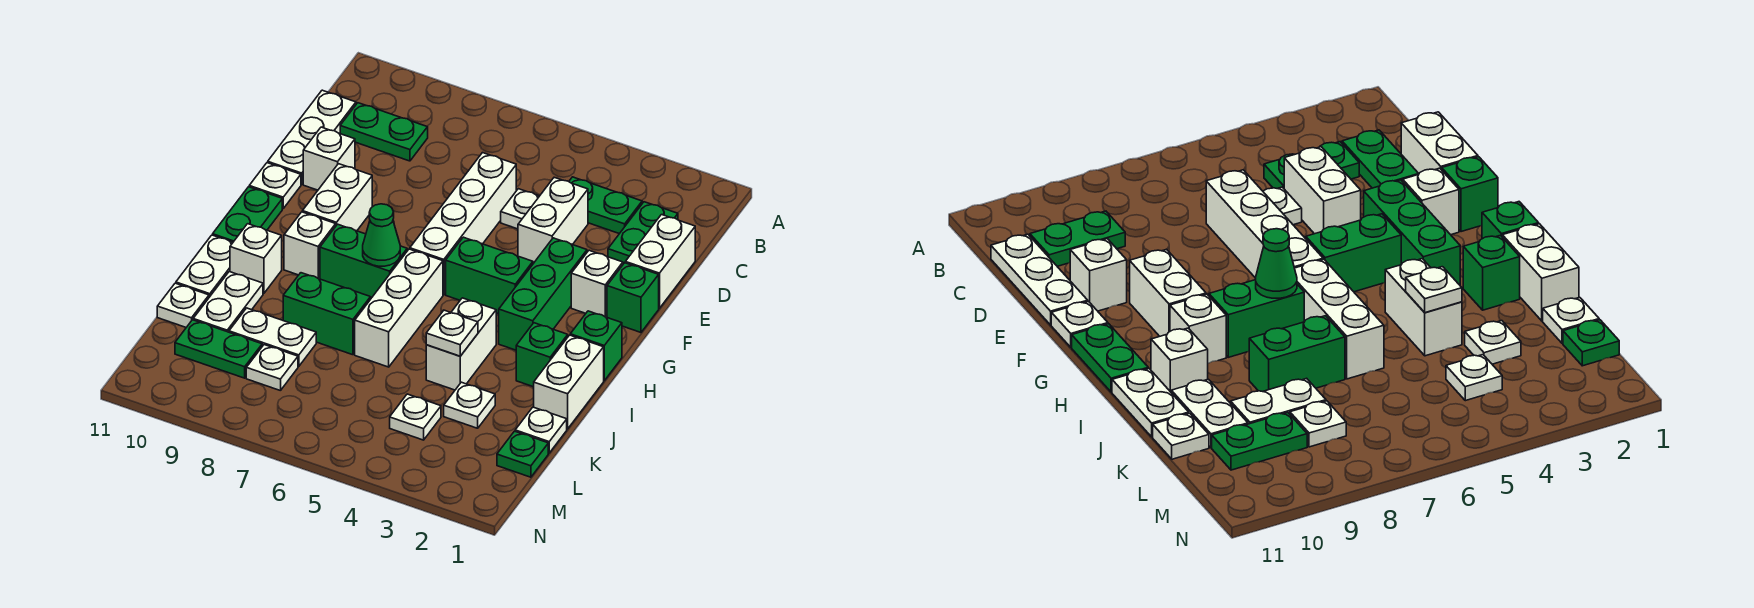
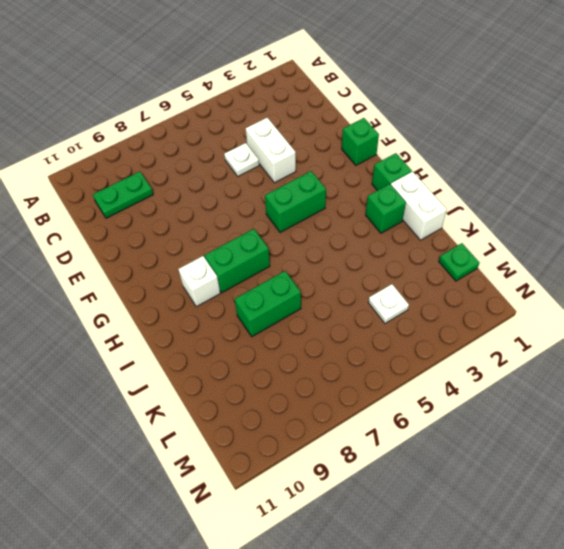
none -> green 1x2 plate [608,202,678,264]
none -> green 1x2 plate [569,177,642,234]
none -> white 1x3 plate [268,90,356,185]
none -> white 1x2 brick [625,215,695,308]

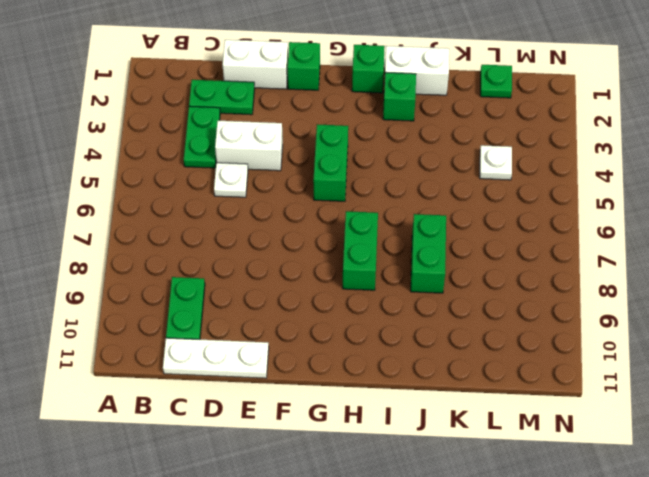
none -> white 1x4 brick [410,153,516,295]
none -> white 1x1 brick [303,127,355,190]
none -> white 1x1 brick [571,250,623,317]
none -> green 1x3 brick [499,238,587,350]

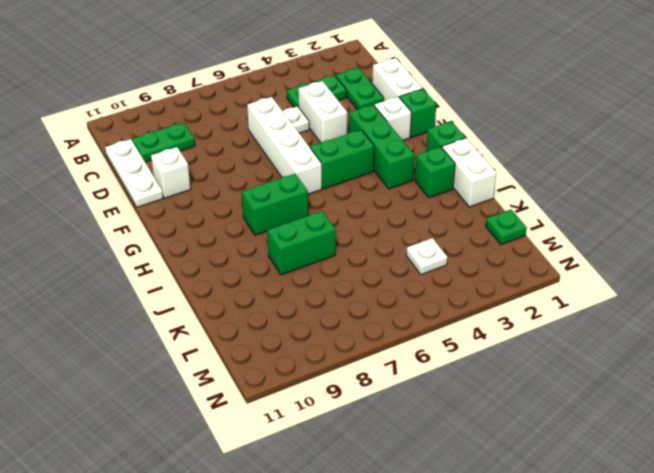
none -> white 1x2 brick [302,164,372,231]
none -> white 1x1 plate [249,163,301,209]
none -> green 1x2 plate [213,187,282,242]
none -> white 1x3 brick [355,249,443,367]

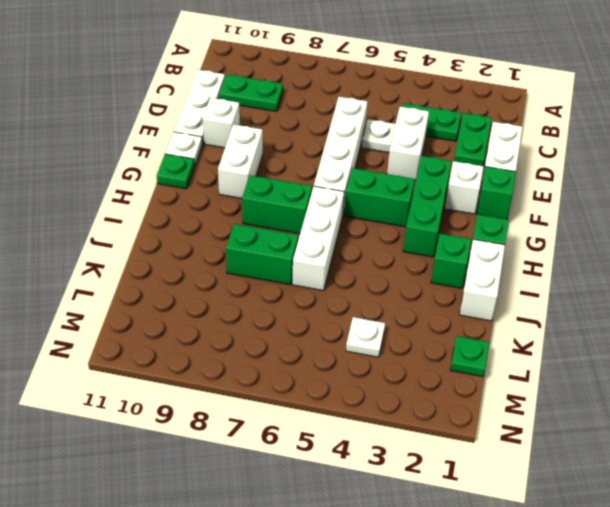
green 1x1 plate [157,154,194,189] -> green 1x2 plate [213,187,282,242]
none -> white 1x1 brick [284,212,336,279]
none -> white 1x2 brick [426,298,496,390]
none -> white 1x1 brick [230,224,282,293]
none -> white 1x2 plate [176,235,233,297]

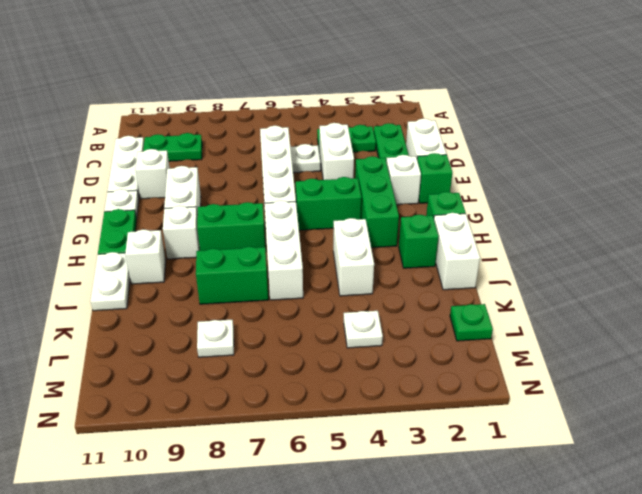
none -> white 1x2 plate [193,272,263,332]
none -> white 1x1 plate [515,407,567,453]
none -> white 1x1 plate [444,382,495,428]
none -> white 1x2 plate [229,308,316,366]

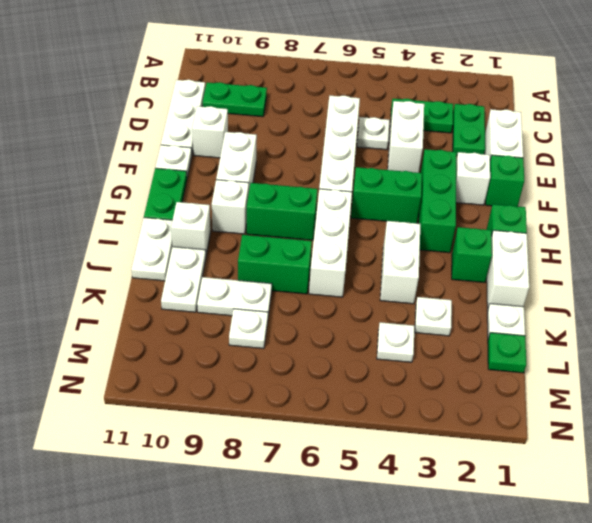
none -> white 1x1 plate [157,283,209,327]
none -> green 1x2 plate [175,320,262,378]
none -> green 1x1 cone [363,204,400,266]
none -> white 1x1 plate [426,310,478,356]

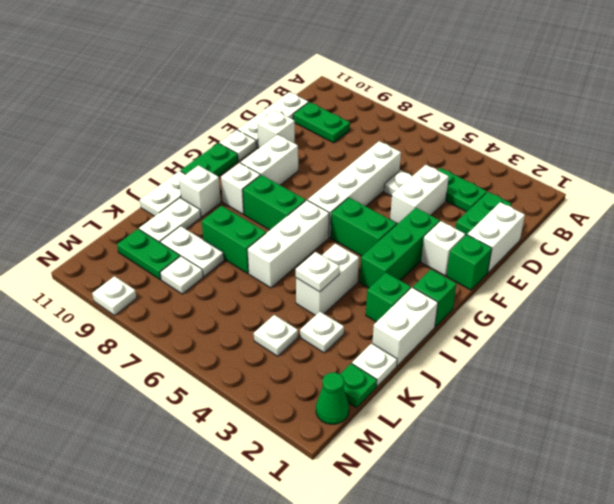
green 1x1 cone [316,372,349,424] -> green 1x1 cone moved to [363,204,400,266]
white 1x1 plate [92,276,137,315] -> white 1x1 plate moved to [157,283,209,327]

